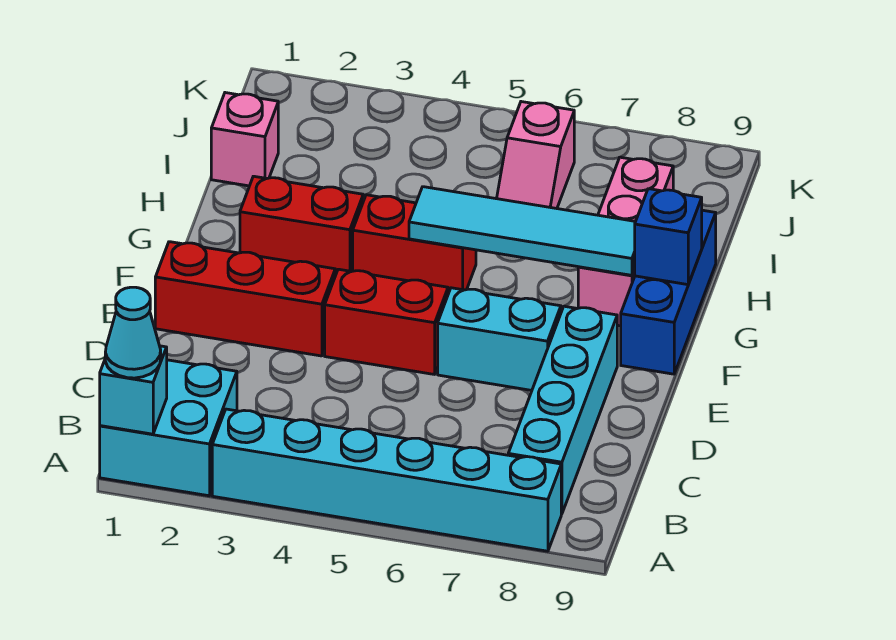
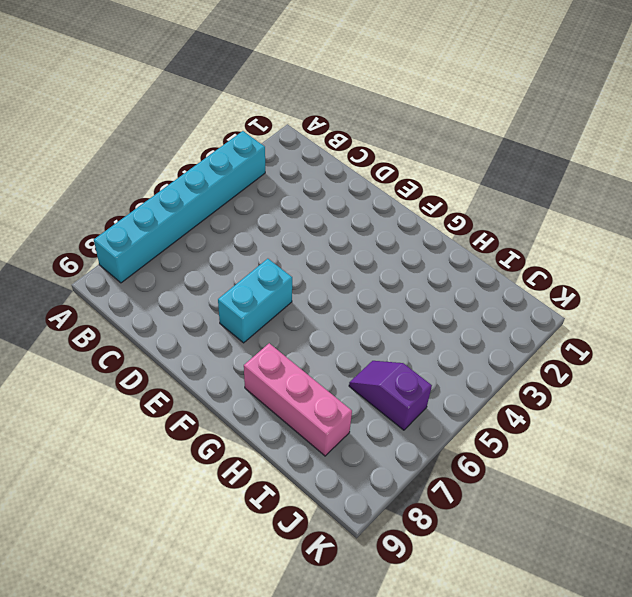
purple 1x2 slope [349,361,432,430] -> pink 1x2 slope [497,102,574,209]
none -> cyan 2x2 brick [100,360,237,496]
none -> cyan 1x4 brick [508,306,617,514]
none -> red 1x3 brick [155,242,335,356]

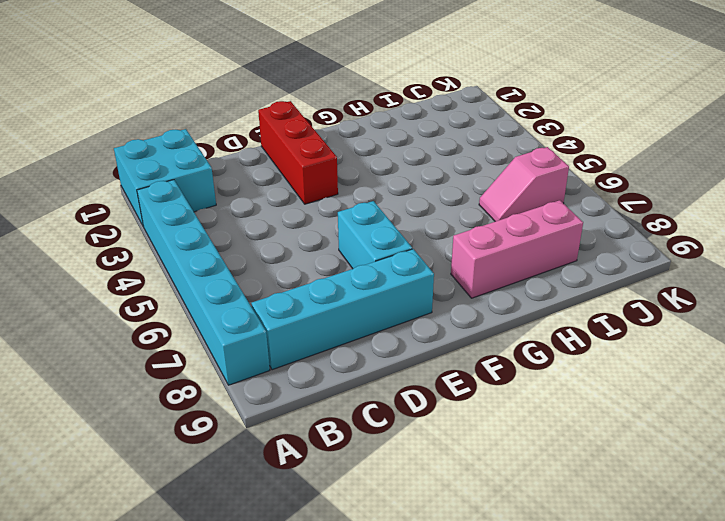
none -> red 1x2 brick [325,269,448,374]
none -> blue 1x3 brick [621,210,716,374]
none -> red 1x2 brick [240,176,363,276]

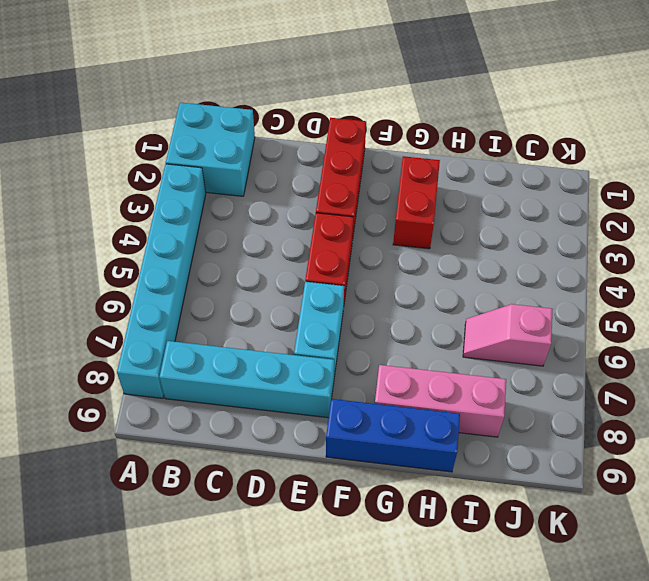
none -> red 1x2 brick [353,195,476,294]
none -> pink 1x1 brick [211,93,278,186]
none -> cyan 1x1 brick [100,346,167,434]

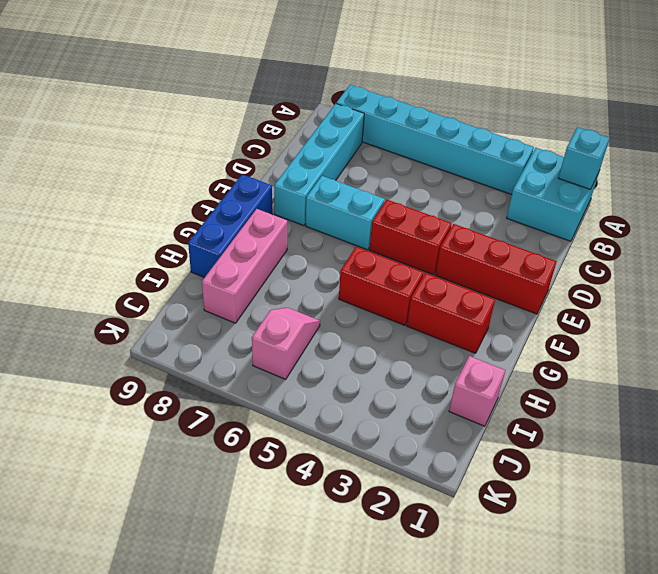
none -> cyan 1x4 tile [409,187,636,275]
none -> blue 1x1 brick [634,189,702,285]
none -> cyan 1x1 cone [105,287,161,378]

